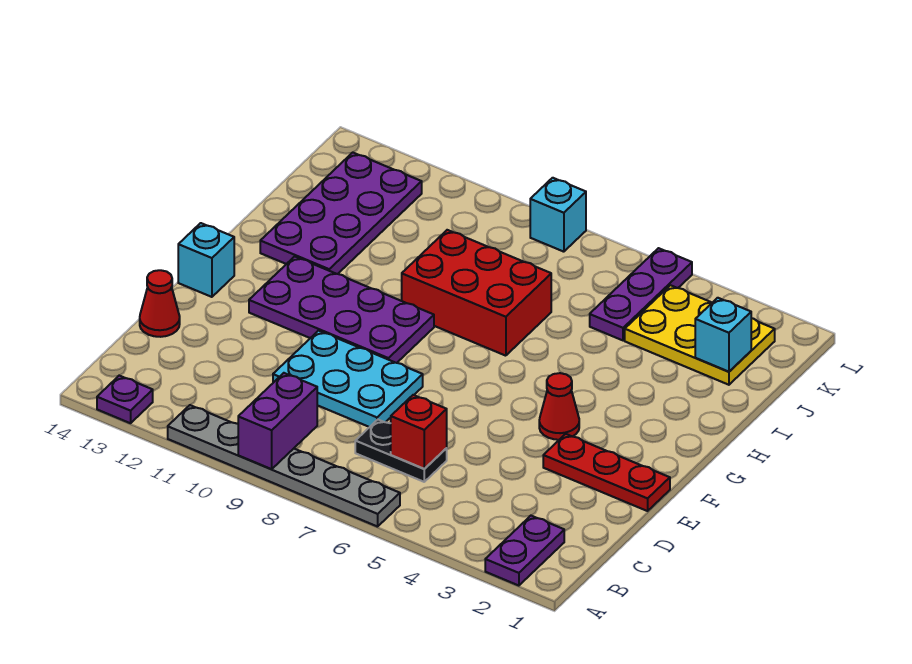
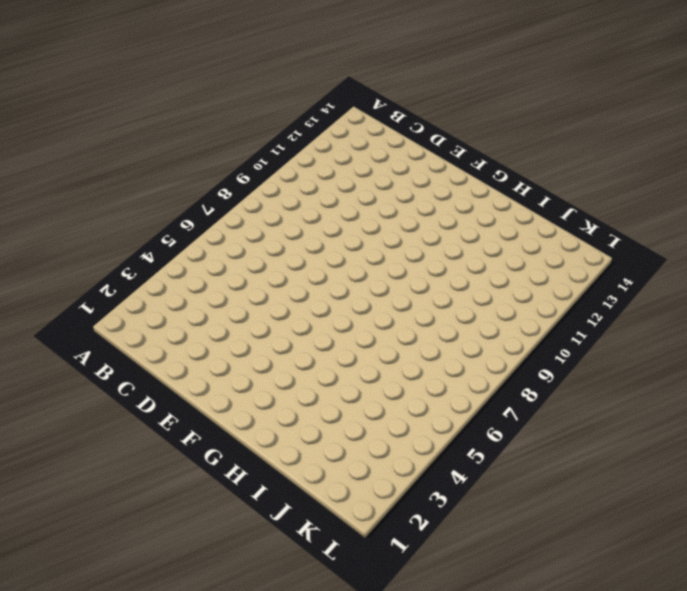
none -> purple 1x2 plate [485,516,564,586]
none -> grey 1x6 plate [168,405,400,527]
none -> purple 1x1 plate [97,375,153,423]

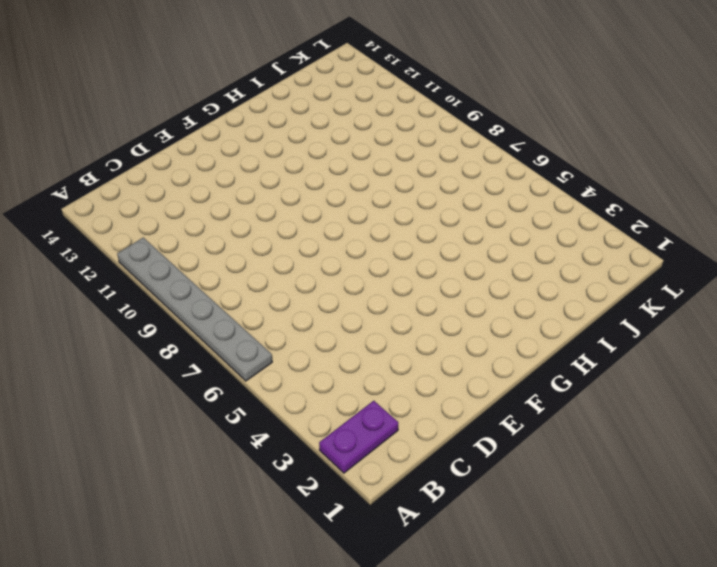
none -> purple 1x1 plate [97,375,153,423]
none -> black 1x2 plate [355,420,447,482]
none -> cyan 2x3 plate [273,331,423,427]

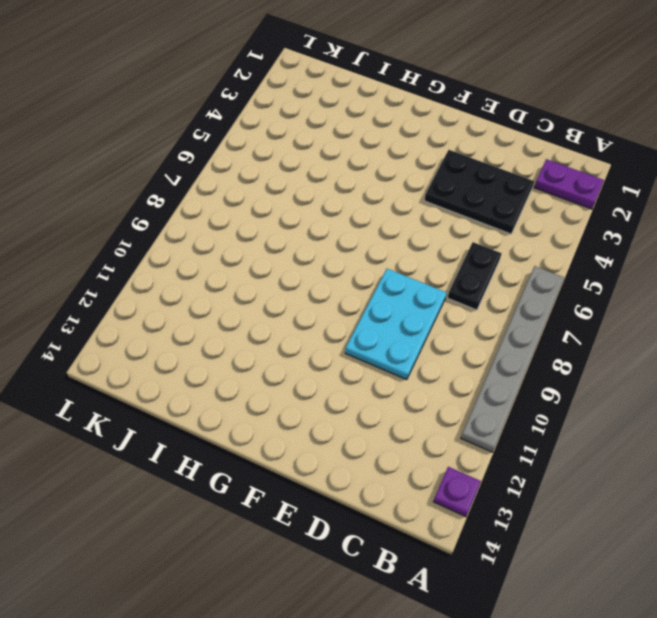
black 2x3 plate [424,150,534,234] -> red 1x3 plate [543,434,670,511]
none -> red 1x1 cone [140,270,180,337]
none -> red 1x1 cone [539,373,579,440]
none -> purple 2x4 plate [249,256,434,363]

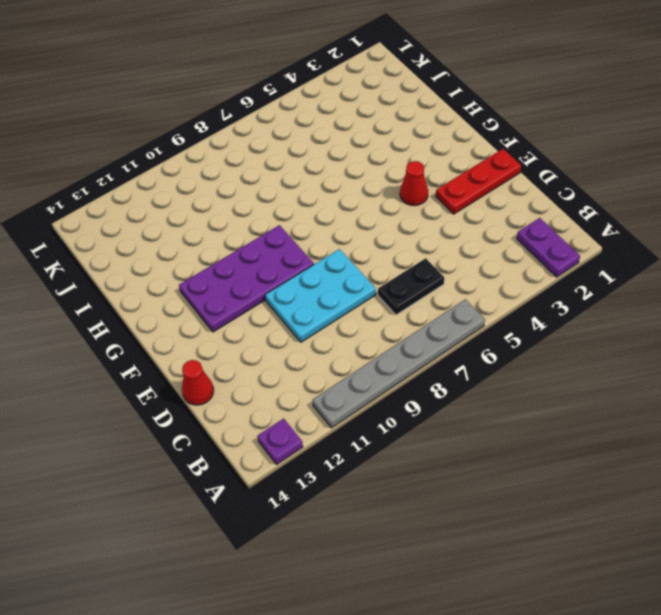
none -> cyan 1x1 brick [178,223,234,297]
none -> red 2x3 brick [402,230,551,356]
none -> purple 2x4 plate [260,153,422,274]

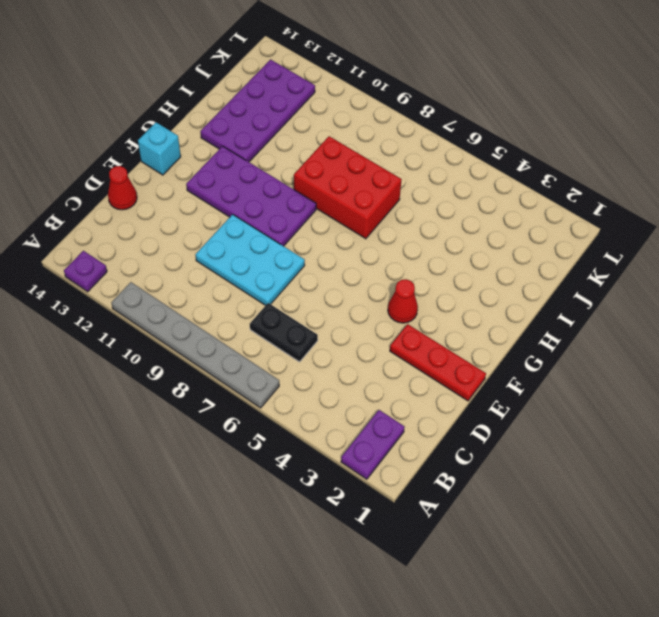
none -> yellow 2x3 plate [625,285,775,385]
none -> purple 1x3 plate [590,248,692,340]
none -> cyan 1x1 brick [530,178,586,252]

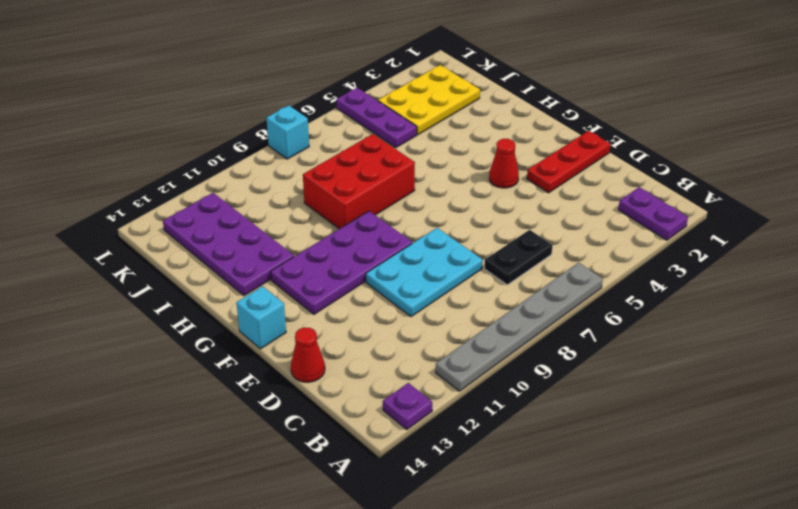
none -> purple 1x2 brick [238,373,317,469]
none -> red 1x1 brick [391,395,447,469]
none -> cyan 1x1 brick [695,298,751,372]

